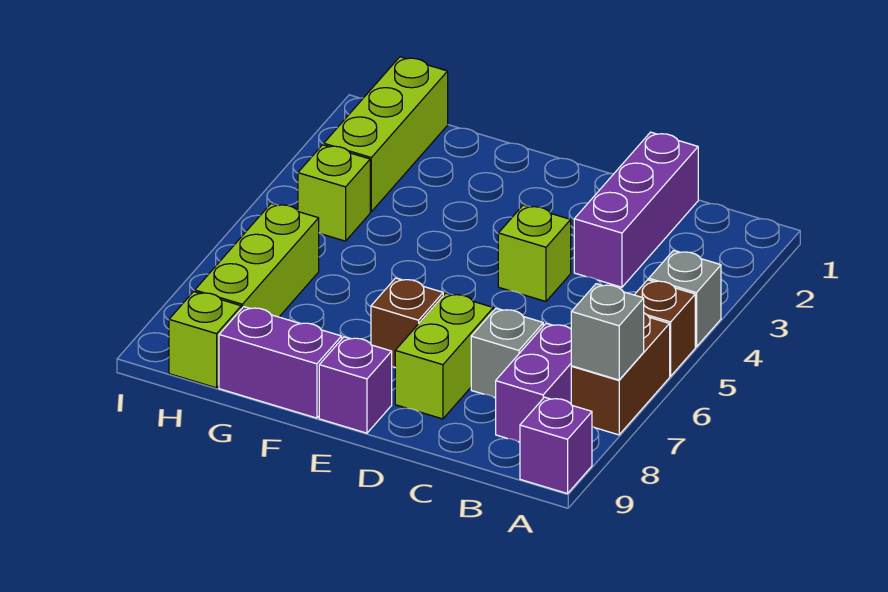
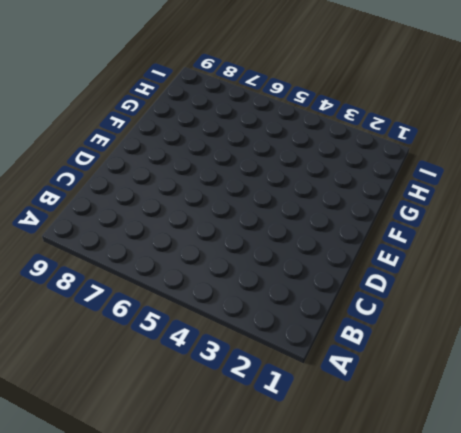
none -> grey 1x1 brick [649,251,721,347]
none -> brown 1x1 brick [635,280,695,376]
none -> brown 1x2 brick [571,313,670,435]

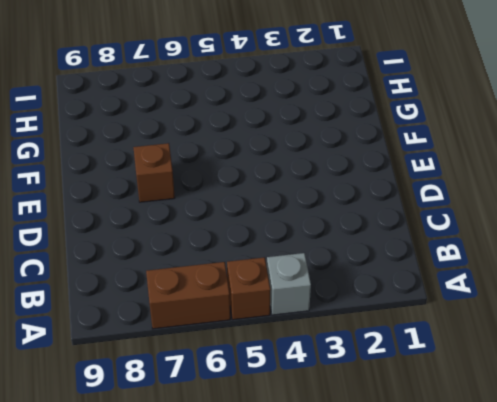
none -> purple 1x1 brick [520,397,592,494]
none -> purple 1x2 brick [496,324,571,442]
none -> purple 1x3 brick [574,132,698,287]

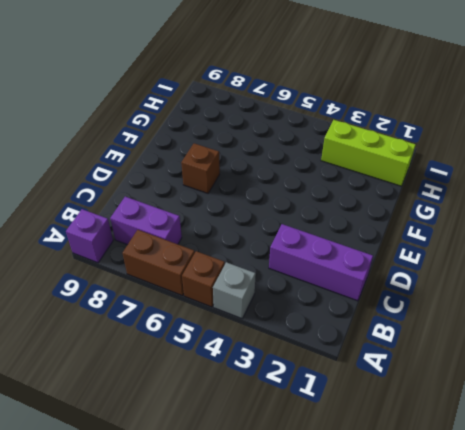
none -> grey 1x1 brick [471,308,543,398]
none -> lime 1x1 brick [498,205,571,301]
none -> lime 1x2 brick [395,293,493,419]

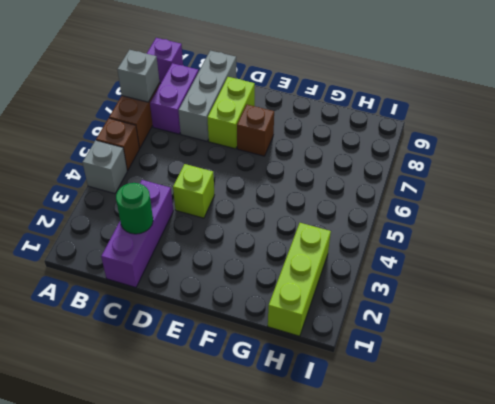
green 1x1 round brick [116,183,153,234] -> none
grey 1x3 brick [178,51,237,141] -> grey 1x1 brick [471,308,543,398]
none -> purple 1x1 brick [319,337,392,433]
none -> purple 1x2 brick [219,307,342,418]
none -> lime 1x1 brick [298,145,370,241]

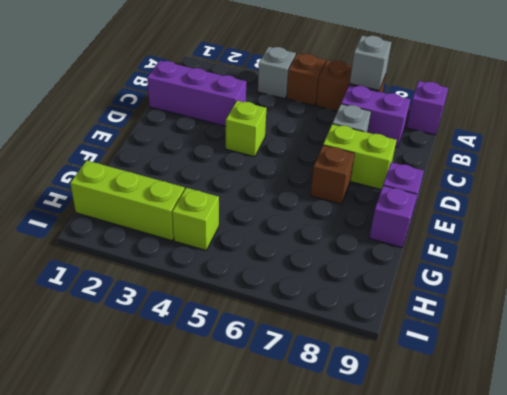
purple 1x1 brick [369,186,417,248] -> purple 1x2 brick [219,307,342,418]
none -> lime 1x3 brick [195,204,319,317]
none -> lime 1x1 brick [169,292,241,388]

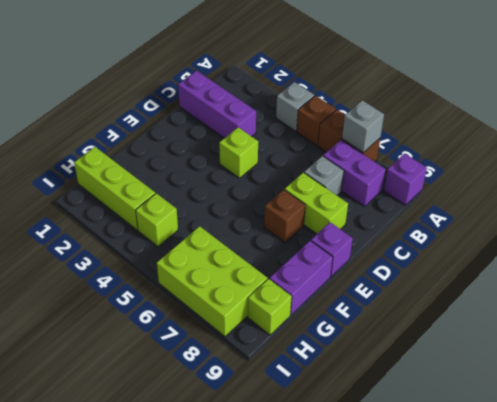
lime 2x3 brick [157,226,267,337] -> lime 1x3 brick [195,204,319,317]

